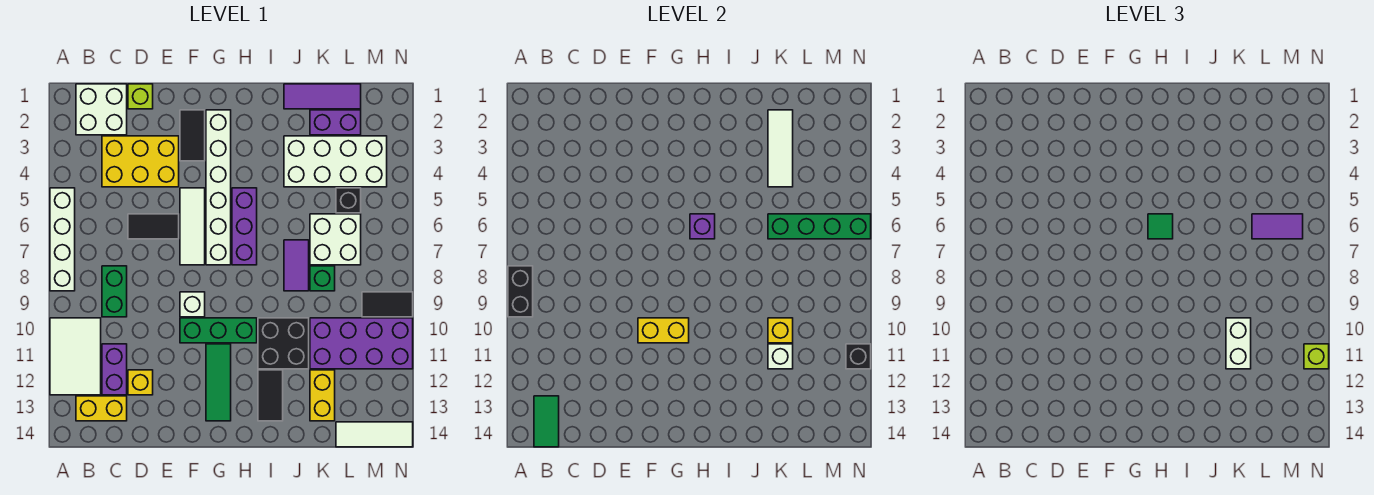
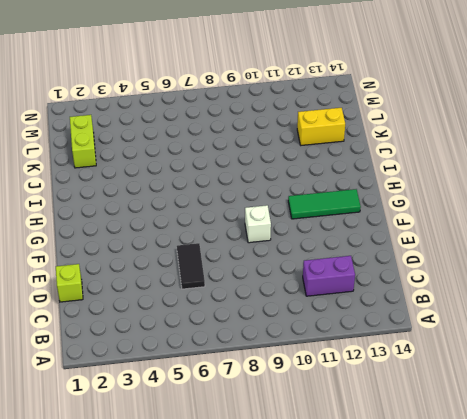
lime 1x2 brick [70,115,96,168] -> purple 1x2 brick [310,110,361,135]
none -> white 1x4 brick [50,188,75,291]
none -> white 2x3 tile [50,318,101,395]
none -> white 2x2 brick [76,84,127,135]
none -> yellow 1x2 brick [76,396,127,421]

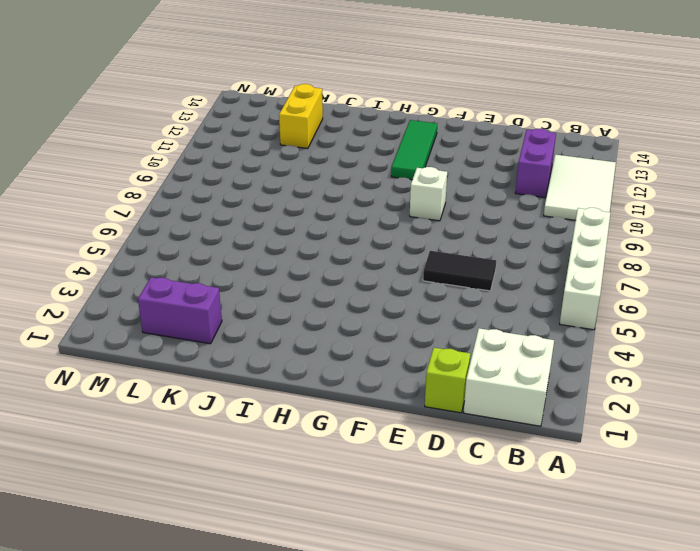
none -> yellow 1x2 brick [76,396,127,421]
none -> yellow 2x3 brick [102,136,179,187]
none -> green 1x2 brick [102,266,127,317]
none -> yellow 1x1 brick [128,370,153,395]

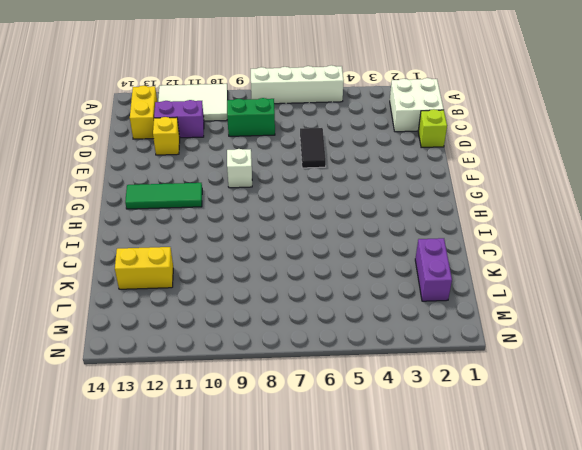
none -> yellow 2x3 brick [102,136,179,187]
none -> black 1x2 tile [180,110,205,161]
none -> white 1x3 tile [180,188,205,265]
none -> green 1x3 brick [180,318,257,343]

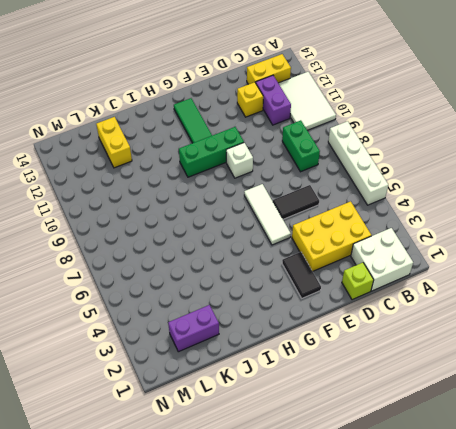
none -> white 1x6 brick [206,110,231,265]
none -> purple 1x3 brick [232,188,257,265]
none -> black 2x2 brick [258,318,309,369]
none -> black 1x2 tile [258,370,283,421]

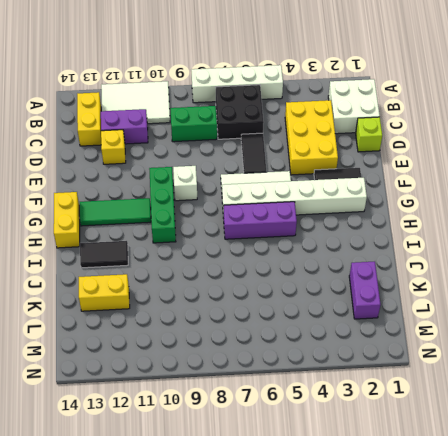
black 2x2 brick [216,85,264,139] -> black 2x2 brick moved to [258,318,309,369]
yellow 1x2 brick [54,192,80,248] -> yellow 1x2 brick moved to [638,318,689,343]
none -> purple 1x3 tile [284,84,361,109]
none -> white 2x4 brick [284,136,387,187]
none -> purple 1x2 tile [284,240,309,291]
none -> white 2x2 brick [310,214,361,265]

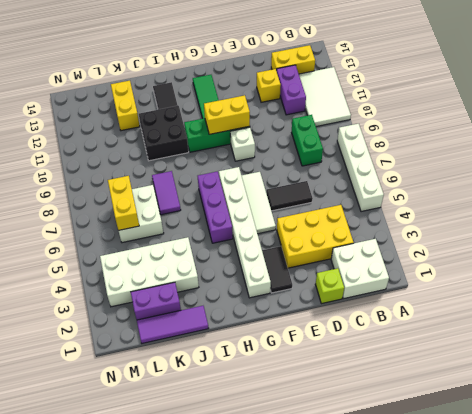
yellow 1x2 brick [108,176,139,230] -> green 1x4 brick [768,214,871,239]
none -> green 1x1 brick [310,266,335,291]
none -> purple 2x4 brick [310,318,413,369]
none -> black 1x1 brick [336,188,361,213]
none -> white 1x3 tile [336,422,413,447]

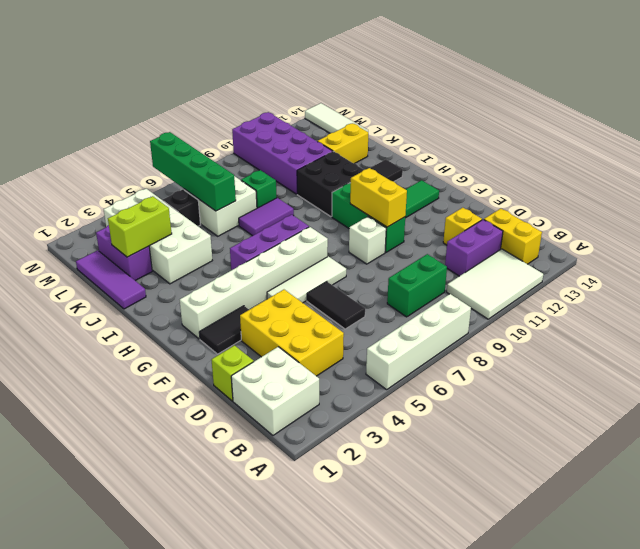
lime 1x2 brick [108,196,172,257] -> white 1x3 tile [768,110,793,187]
none -> black 1x2 tile [362,292,413,317]
none -> black 1x2 brick [508,266,533,317]
none -> green 1x2 tile [534,396,559,447]
none -> purple 1x1 brick [690,214,715,239]

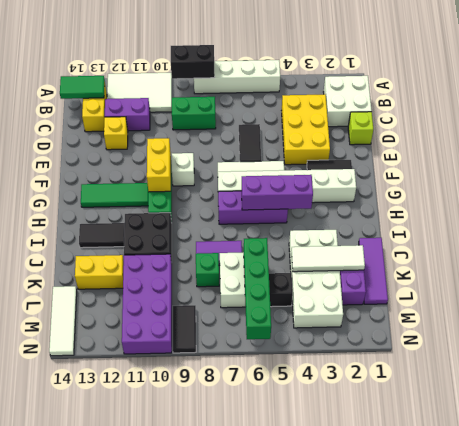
purple 1x3 brick [242,175,313,210] -> purple 1x1 brick [690,214,715,239]
none -> yellow 1x1 brick [768,318,793,343]
none -> white 1x1 brick [768,344,793,369]
none -> black 1x1 brick [846,344,871,369]
none -> green 1x1 tile [1148,214,1173,239]

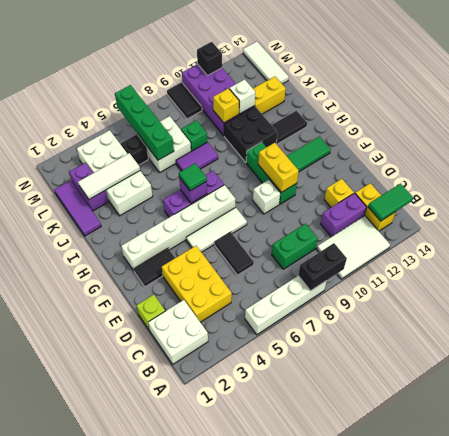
none -> white 1x2 brick [1226,318,1251,369]
none -> purple 1x2 tile [1252,214,1303,239]
none -> lime 1x1 brick [1304,344,1329,369]

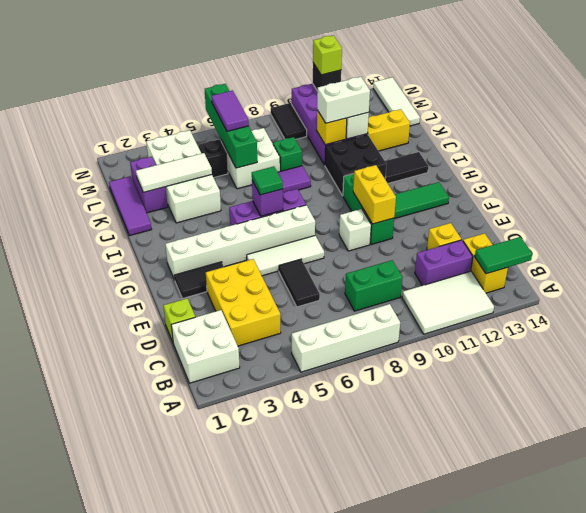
none -> black 1x2 brick [508,266,533,317]

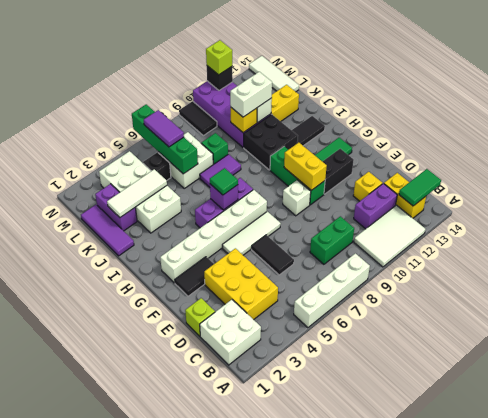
black 1x2 brick [322,149,354,194] -> black 1x2 brick moved to [508,266,533,317]

